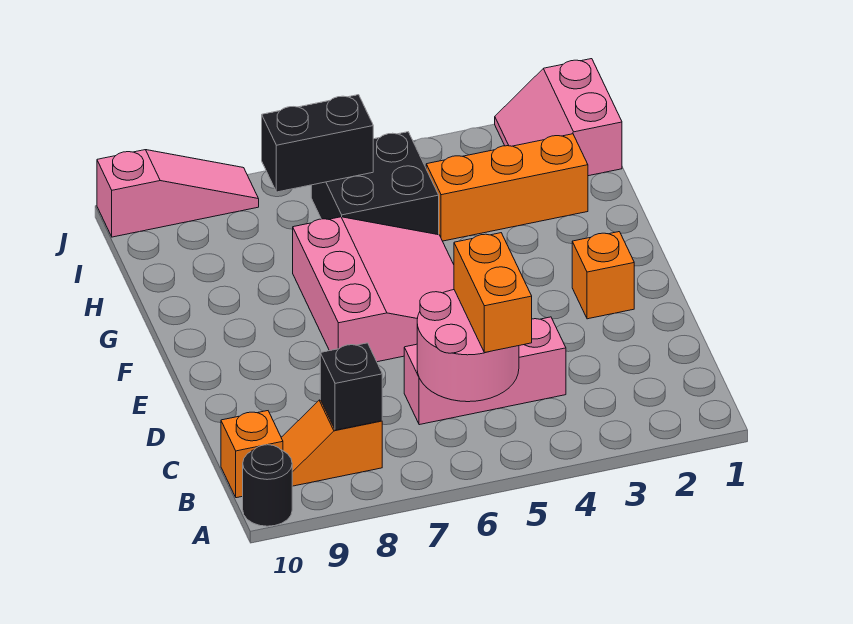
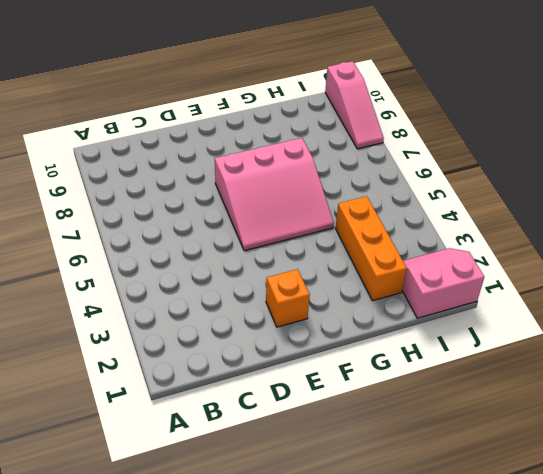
none -> black 1x1 round brick [243,445,292,526]
none -> orange 1x2 slope [281,400,382,486]
none -> orange 1x1 brick [221,411,283,498]

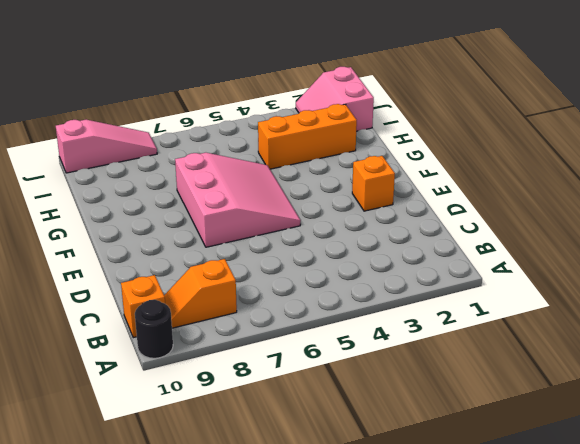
none -> pink 1x3 brick [404,317,566,425]
none -> black 2x2 brick [311,132,439,235]
none -> pink 2x2 round brick [417,290,519,402]

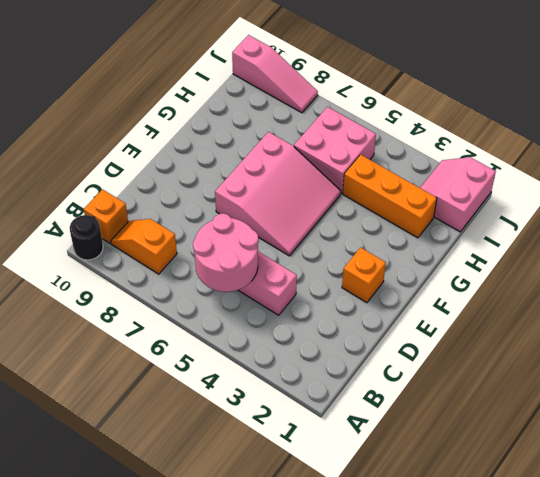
pink 2x2 brick [294,107,376,194] -> black 2x2 brick [311,132,439,235]
none -> black 1x1 brick [320,343,382,430]
none -> black 1x2 brick [262,95,373,192]
none -> orange 1x2 brick [454,233,532,353]

